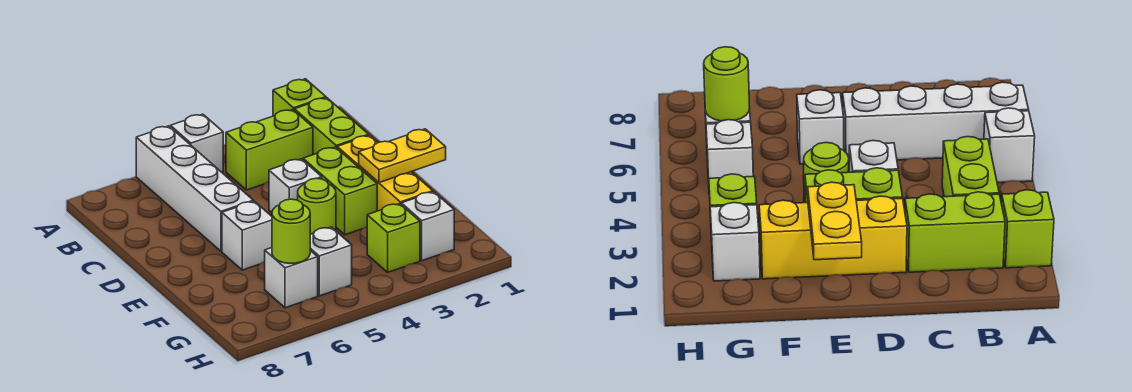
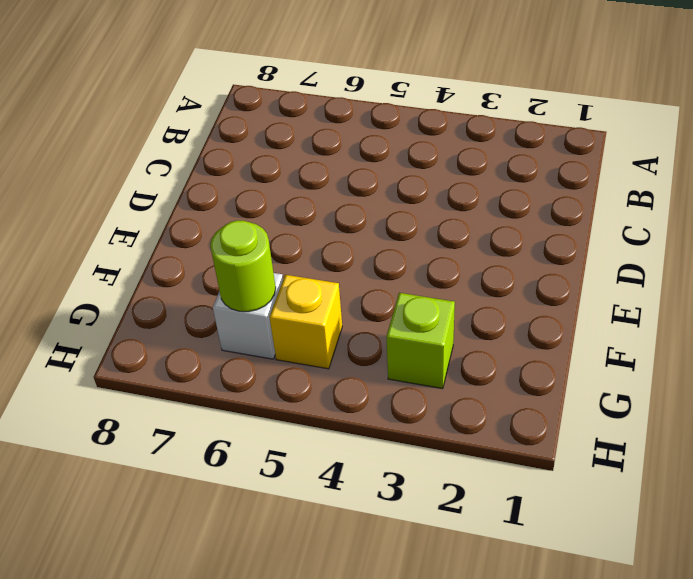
yellow 1x1 brick [269,275,342,369] -> white 1x1 brick [310,227,352,296]
none -> lime 1x1 brick [273,79,326,116]
none -> white 1x1 brick [170,114,223,172]
none -> white 1x4 brick [136,126,253,251]

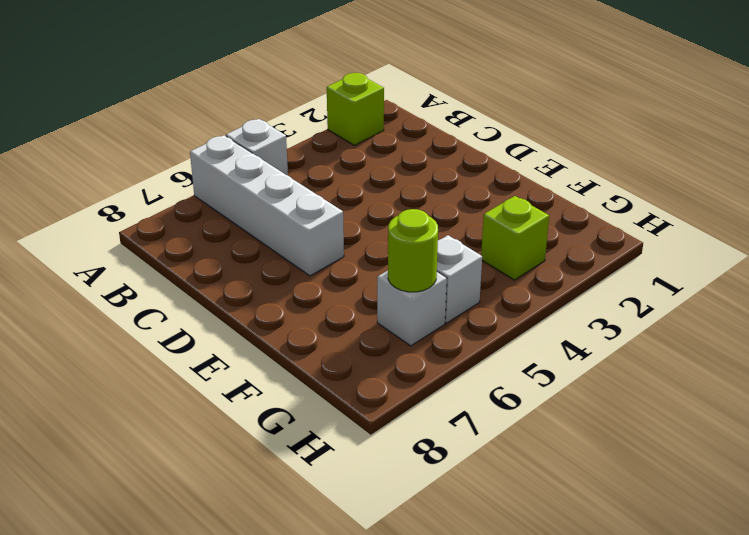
none -> lime 1x2 brick [294,98,369,155]
none -> lime 1x2 brick [226,109,313,190]
none -> yellow 1x3 brick [337,135,433,211]

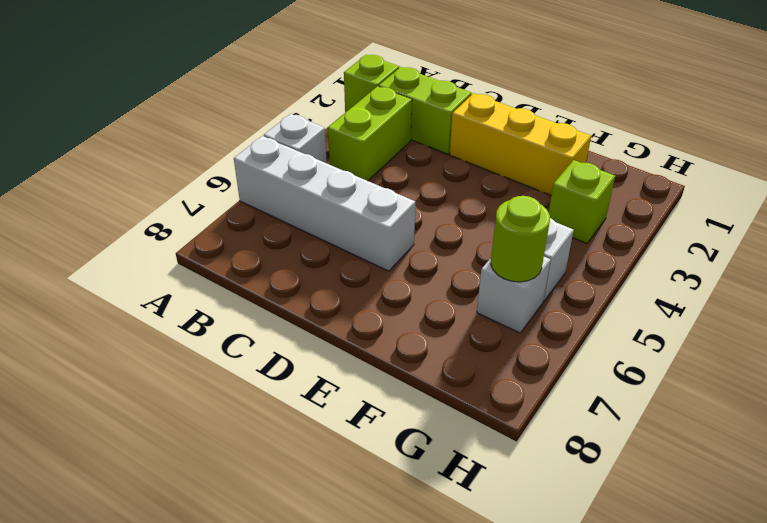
none -> lime 1x2 brick [303,147,377,235]
none -> white 1x1 brick [269,159,322,212]
none -> lime 1x1 round brick [298,178,336,234]

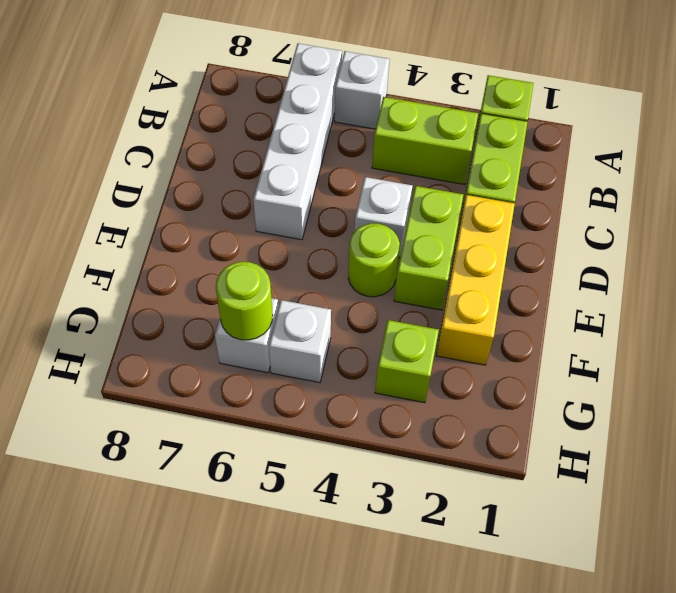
none -> white 1x1 brick [222,201,272,270]
none -> white 1x1 brick [401,192,454,261]
none -> yellow 1x2 plate [359,129,446,183]

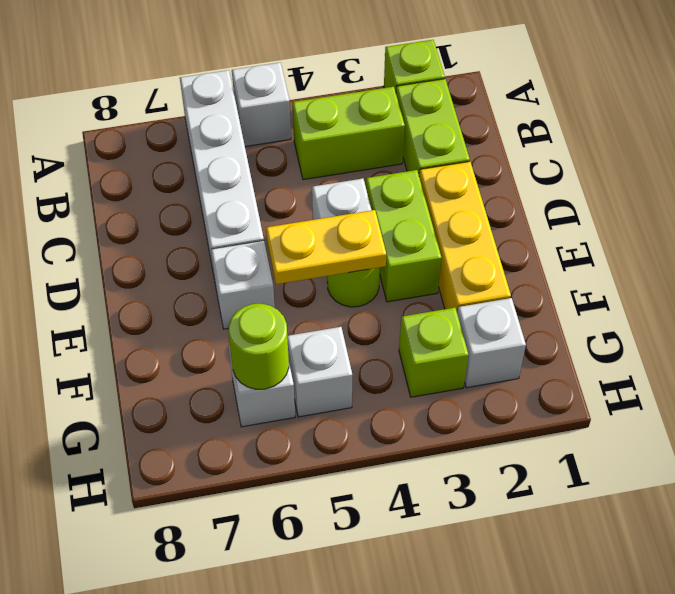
yellow 1x2 plate [266,210,387,284] -> yellow 1x2 plate moved to [359,129,446,183]

